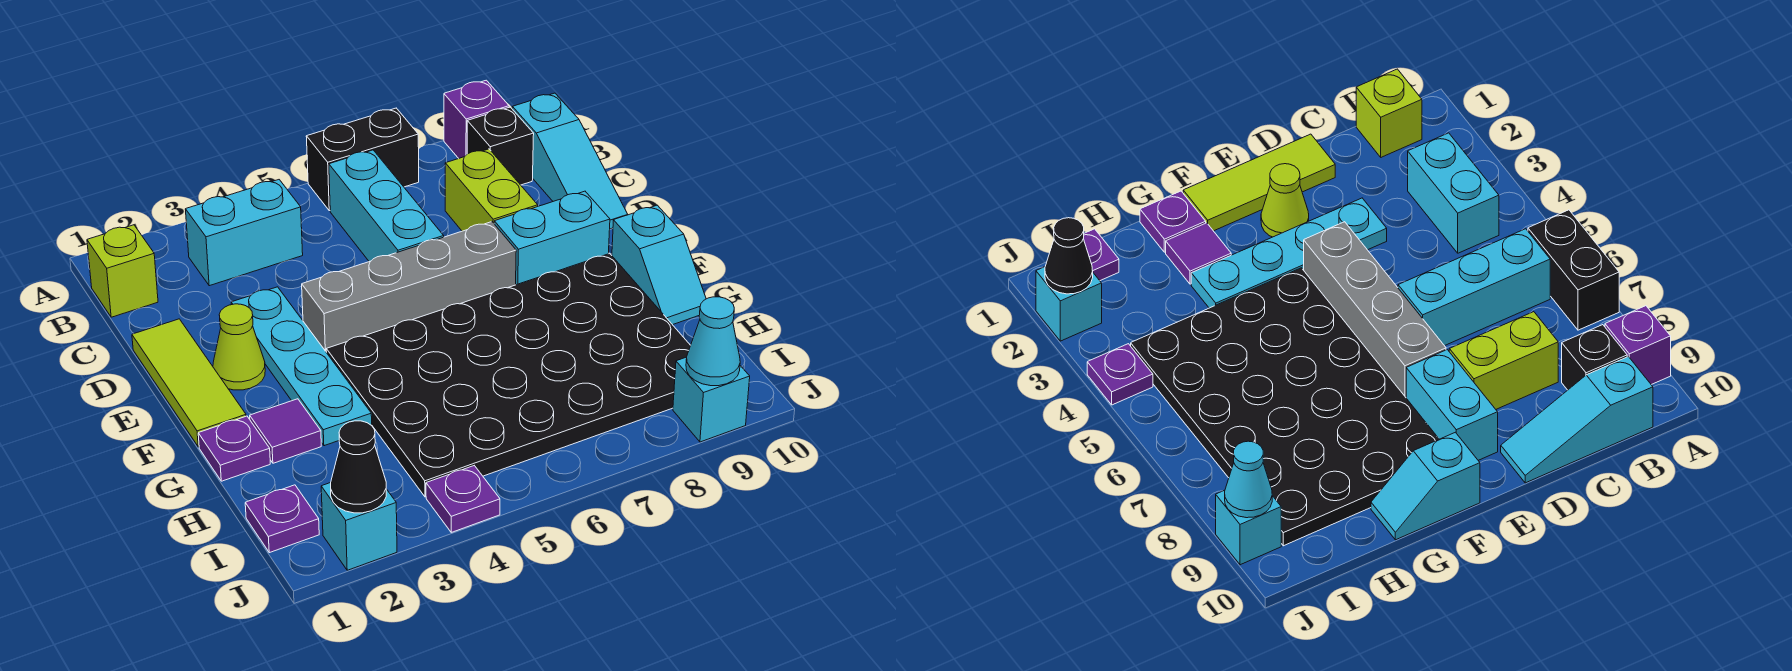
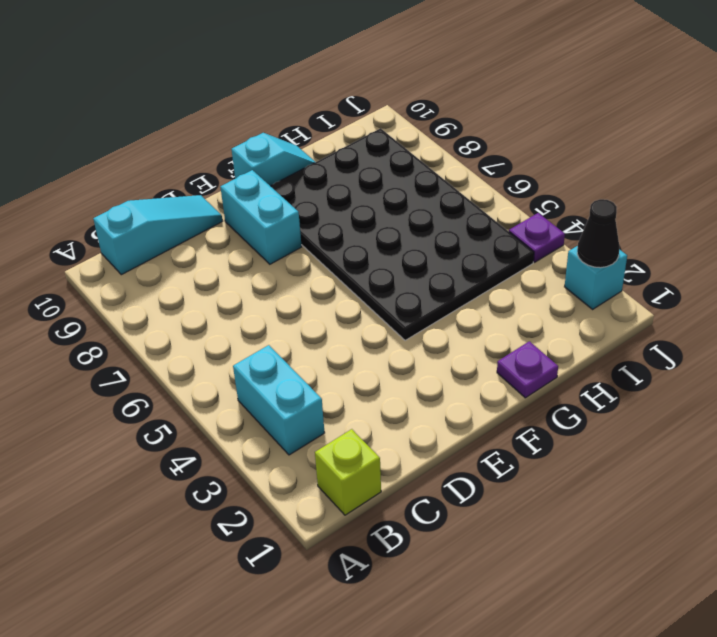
none -> black 1x2 brick [306,108,419,211]
none -> purple 1x1 brick [444,80,509,158]
none -> cyan 1x3 brick [329,150,444,262]

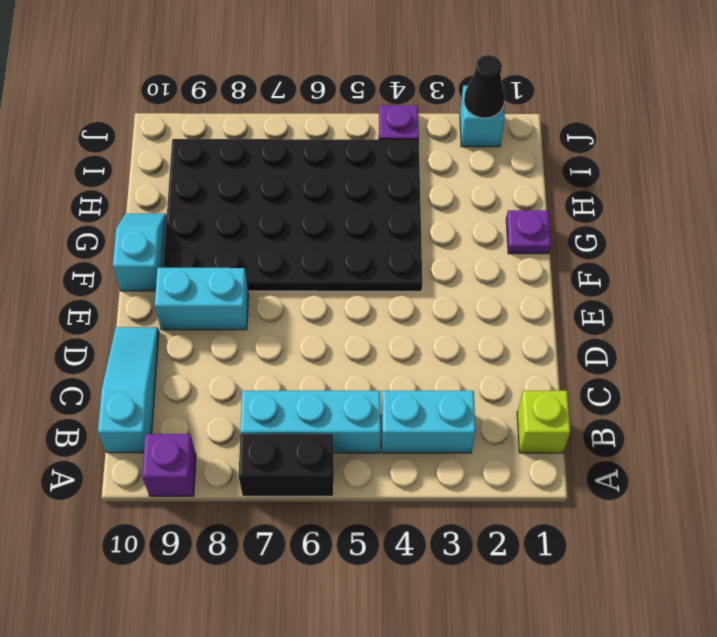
cyan 1x3 brick [240,391,381,453] -> cyan 1x3 brick turned to [329,150,444,262]
none -> black 1x1 brick [467,107,534,185]
none -> lime 1x2 brick [445,149,538,231]
none -> lime 1x3 tile [132,319,246,447]

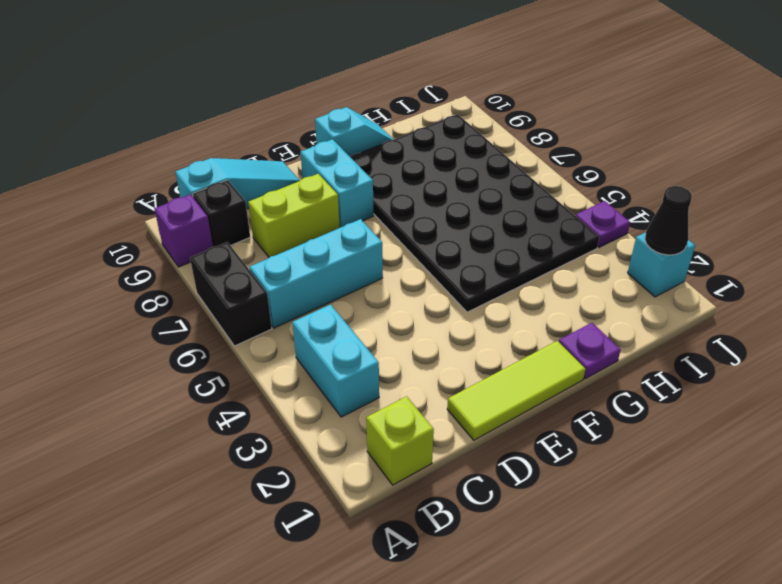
none -> cyan 1x4 plate [231,287,372,446]
none -> lime 1x1 cone [213,304,265,390]
none -> grey 1x4 brick [302,222,516,353]

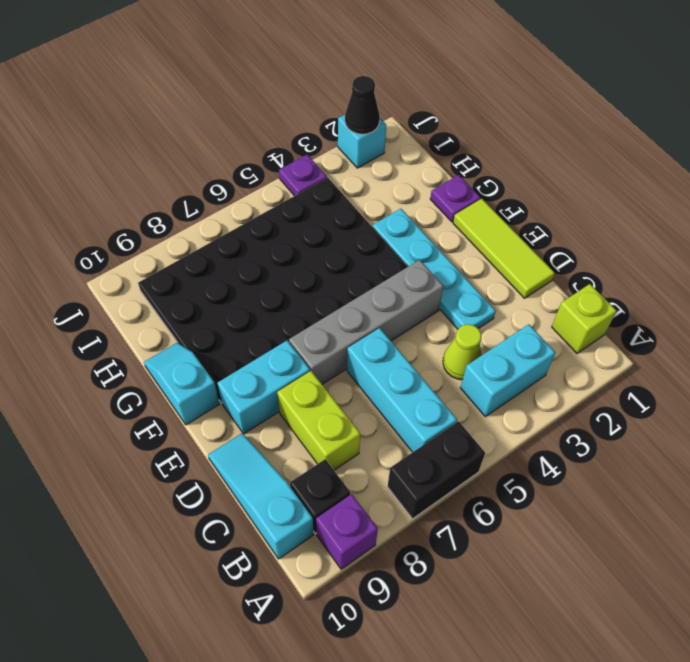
lime 1x1 cone [443,324,481,380] -> lime 1x1 cone moved to [213,304,265,390]
none -> purple 1x1 tile [250,399,321,463]
none -> purple 1x1 plate [245,485,319,553]
none -> cyan 1x1 brick [673,357,750,442]

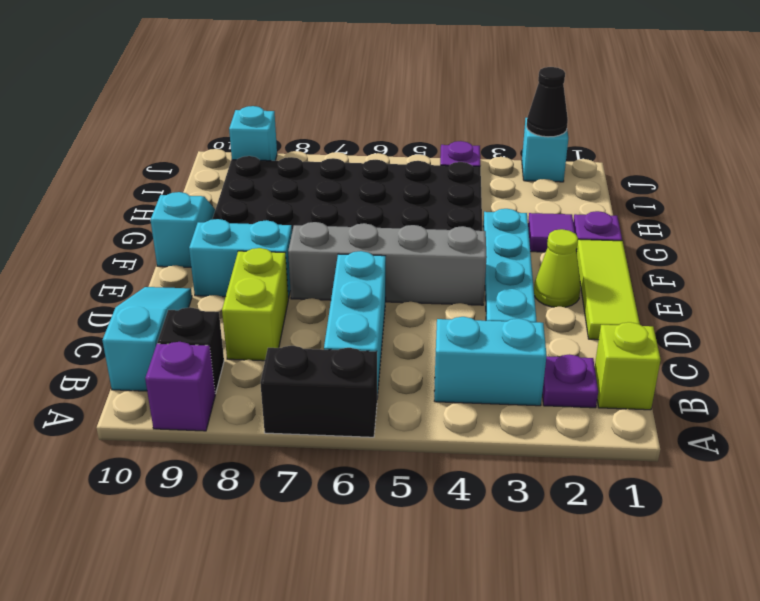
purple 1x1 plate [542,354,598,408] -> purple 1x1 plate moved to [245,485,319,553]
none -> cyan 1x1 cone [686,297,740,386]

